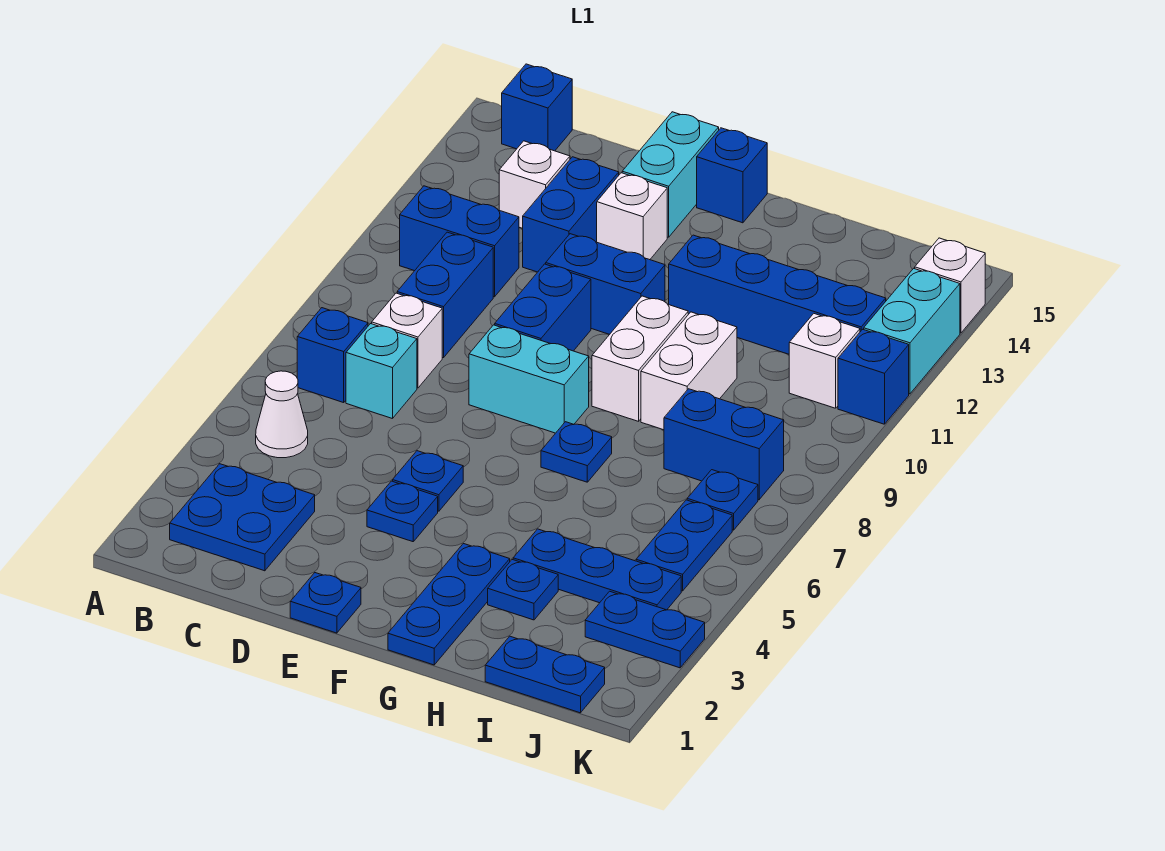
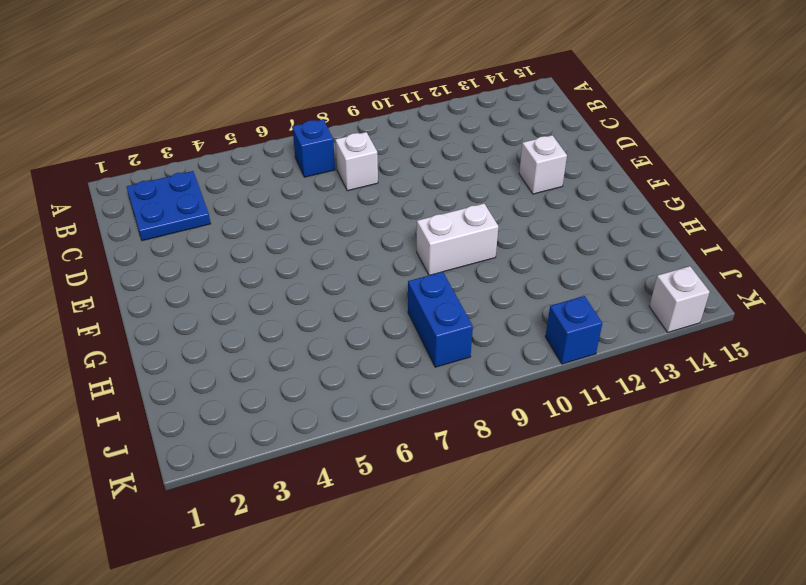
none -> white 1x1 cone [256,371,308,458]
none -> blue 1x2 brick [400,186,519,297]
none -> blue 1x1 brick [502,64,572,151]
none -> cyan 1x1 brick [346,324,417,419]

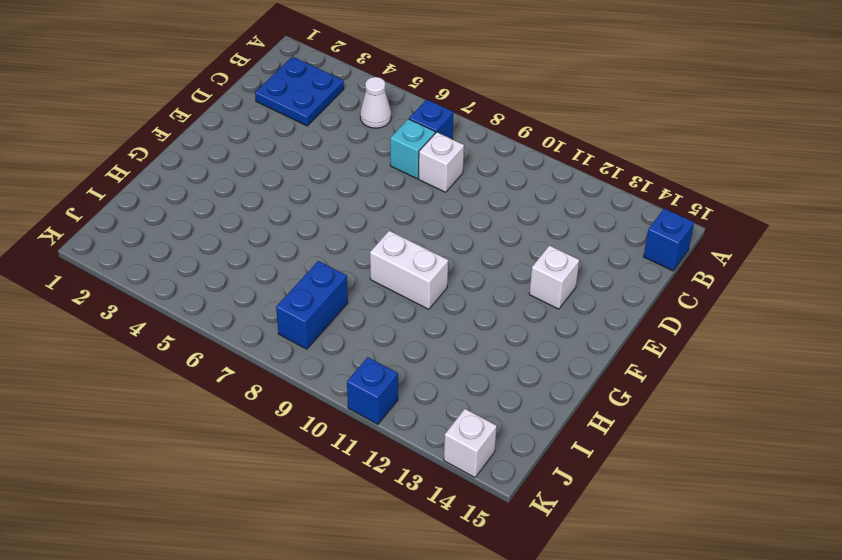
none -> blue 1x2 brick [400,186,519,297]
none -> blue 1x2 brick [397,232,493,358]
none -> white 1x1 brick [499,141,570,228]
none -> blue 1x2 brick [523,157,619,272]

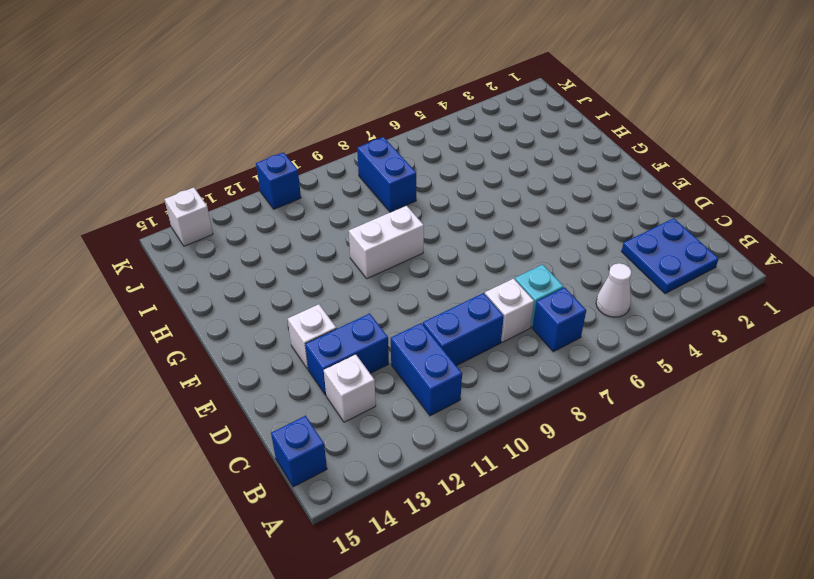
none -> blue 1x1 plate [290,573,361,633]
none -> blue 1x1 plate [367,481,438,542]
none -> blue 1x1 plate [393,451,463,511]
none -> cyan 1x2 brick [469,325,589,433]

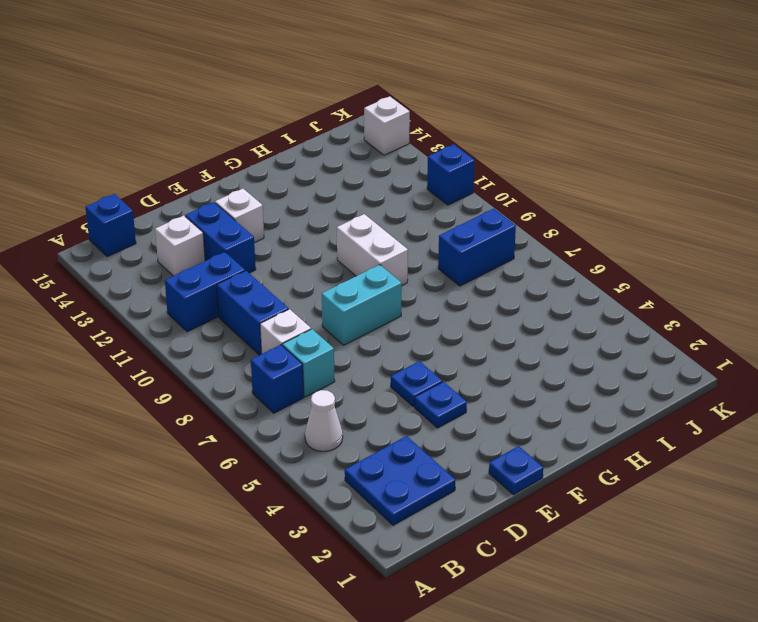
none -> blue 1x2 brick [495,264,591,351]
none -> blue 1x2 brick [546,234,665,334]
none -> cyan 1x2 brick [622,112,719,237]
none -> blue 1x1 brick [697,128,767,223]

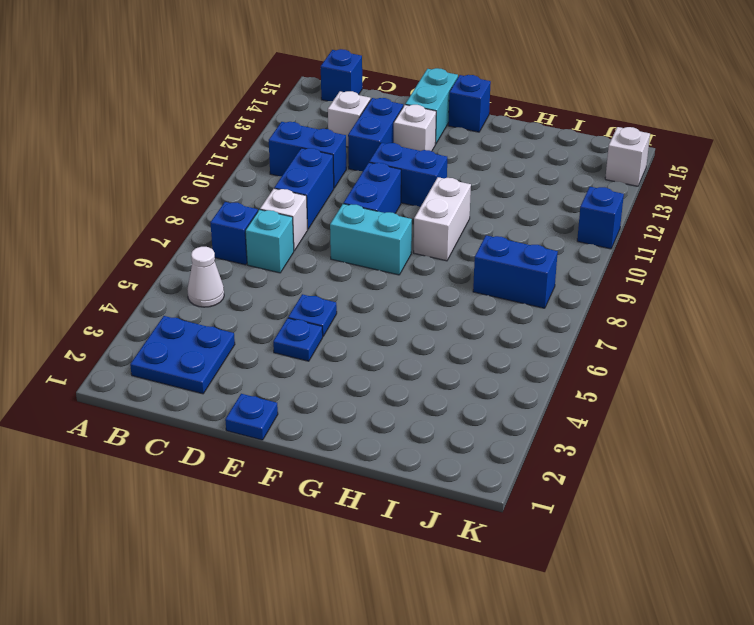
none -> blue 1x3 plate [388,544,510,665]
none -> blue 1x1 plate [541,422,612,482]
none -> blue 1x4 brick [669,235,886,354]
none -> blue 1x1 plate [488,560,558,620]

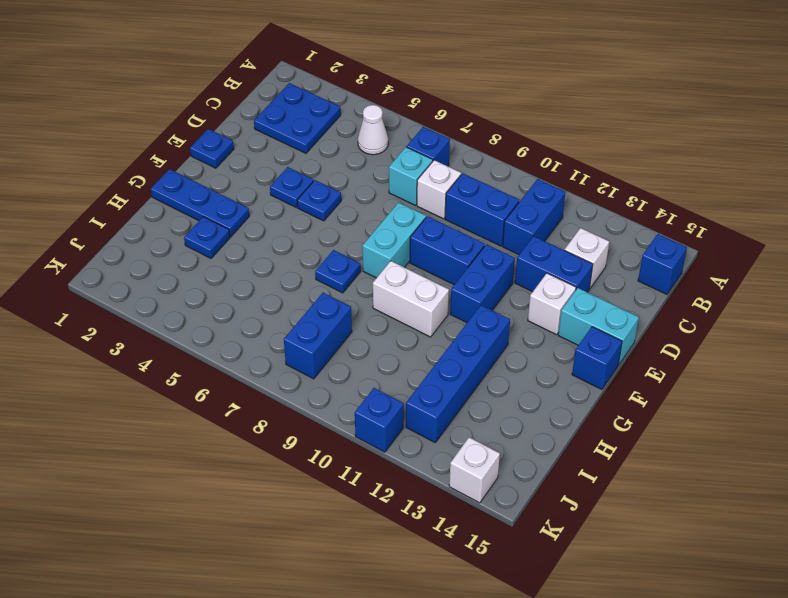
none -> blue 1x3 plate [513,529,681,610]
none -> white 1x2 brick [641,312,737,430]
none -> blue 1x2 plate [485,636,605,713]
none -> blue 1x2 plate [585,591,705,668]

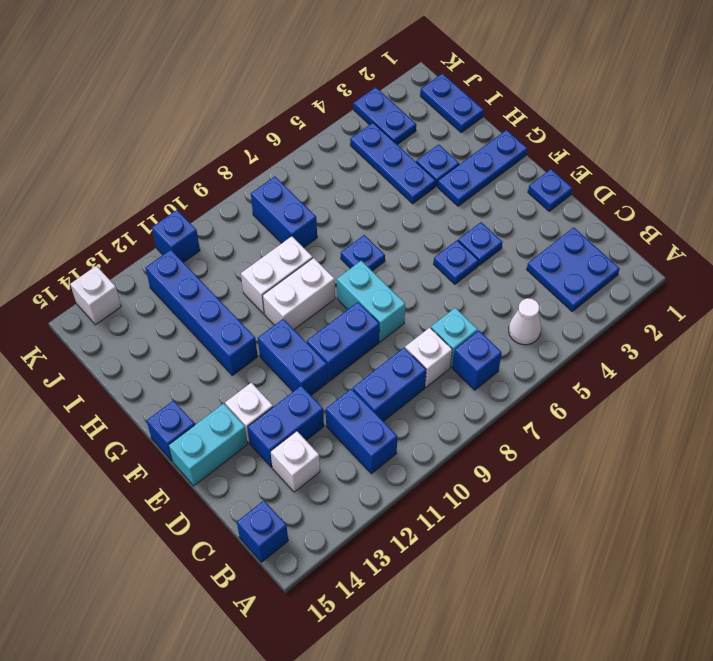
none -> blue 1x2 plate [636,500,732,591]
none -> blue 1x1 plate [687,470,758,530]
none -> white 1x1 brick [789,314,860,408]
none -> cyan 1x2 brick [864,268,960,394]

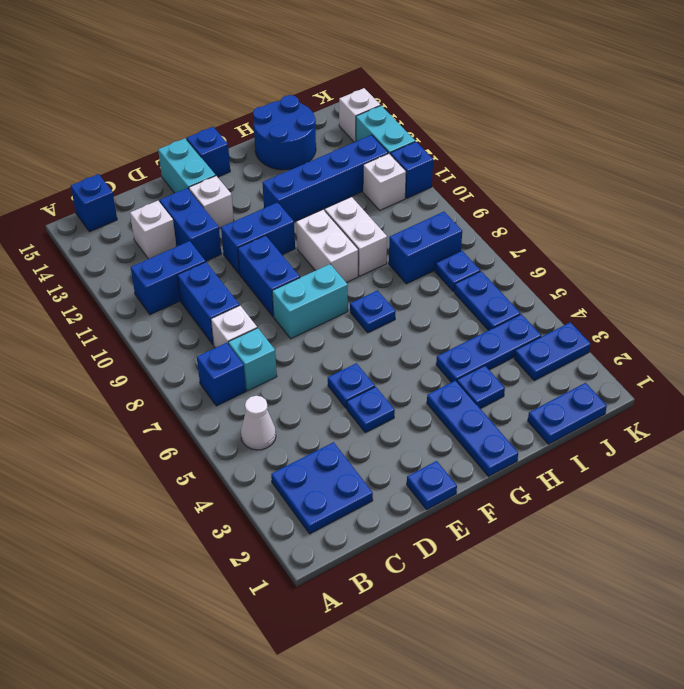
blue 2x2 round brick [253,95,316,170] -> none

